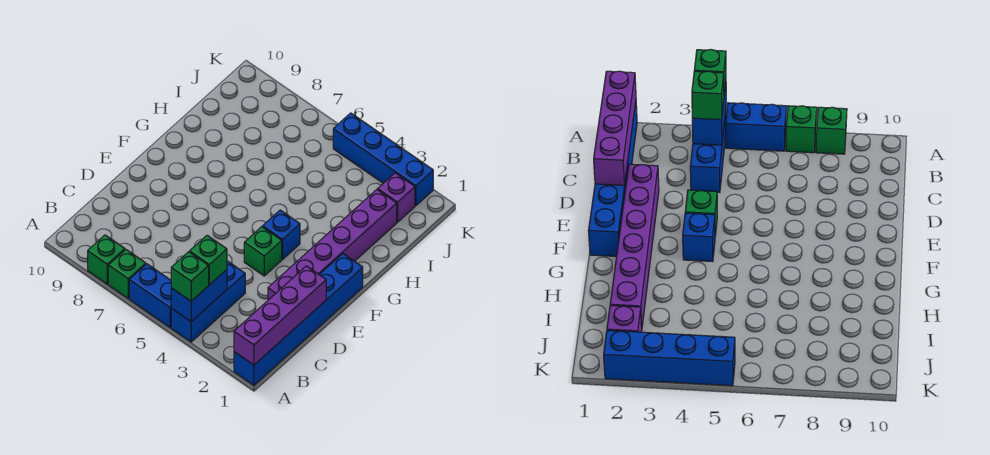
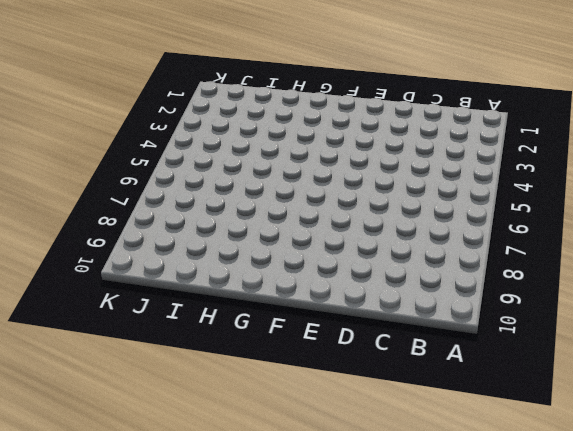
none -> blue 1x6 brick [234,254,363,385]
none -> blue 1x3 brick [171,261,245,342]
none -> blue 1x2 brick [129,264,171,327]

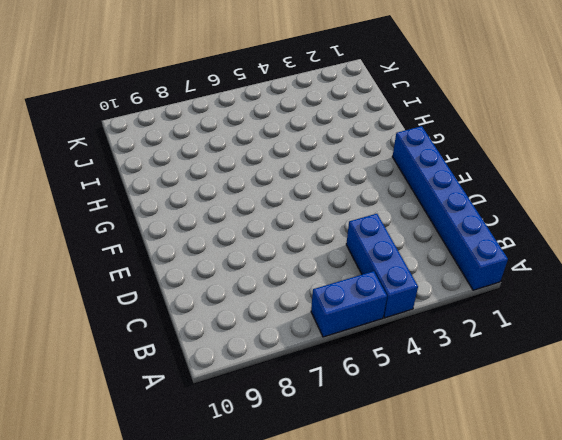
none -> green 1x1 brick [108,250,146,299]
none -> green 1x1 brick [88,235,125,284]
none -> purple 1x6 brick [268,190,397,300]

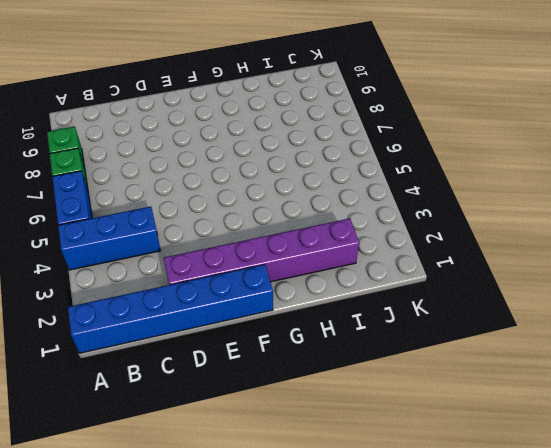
none -> green 1x1 brick [244,227,282,276]
none -> blue 1x1 brick [263,210,300,259]
none -> purple 1x1 brick [378,173,415,222]

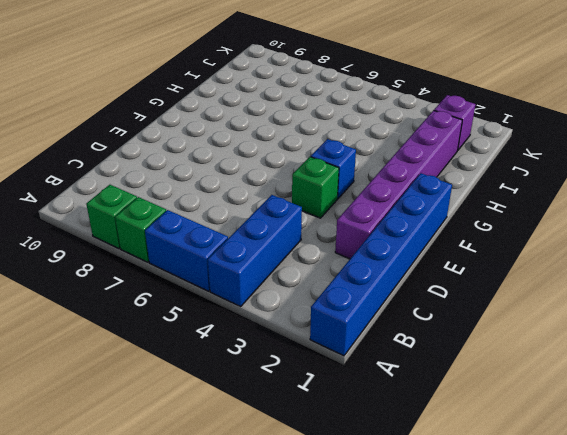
none -> blue 1x4 brick [333,113,433,206]
none -> purple 1x4 brick [234,266,326,365]
none -> blue 1x2 brick [171,270,227,322]

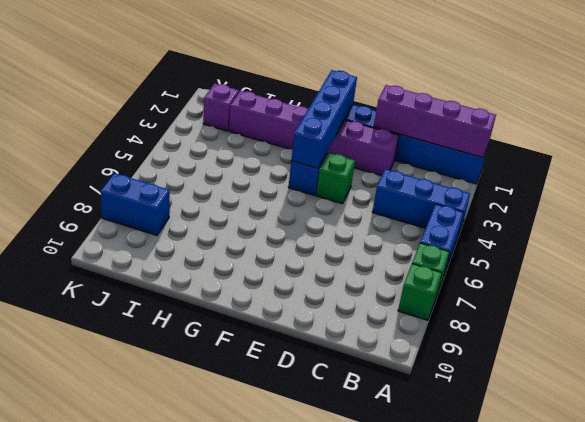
blue 1x4 brick [291,70,357,168] -> blue 1x4 brick moved to [333,113,433,206]
blue 1x2 brick [101,173,170,235] -> blue 1x2 brick moved to [171,270,227,322]
none -> green 1x1 brick [171,252,209,301]
none -> green 1x1 brick [190,235,227,285]

